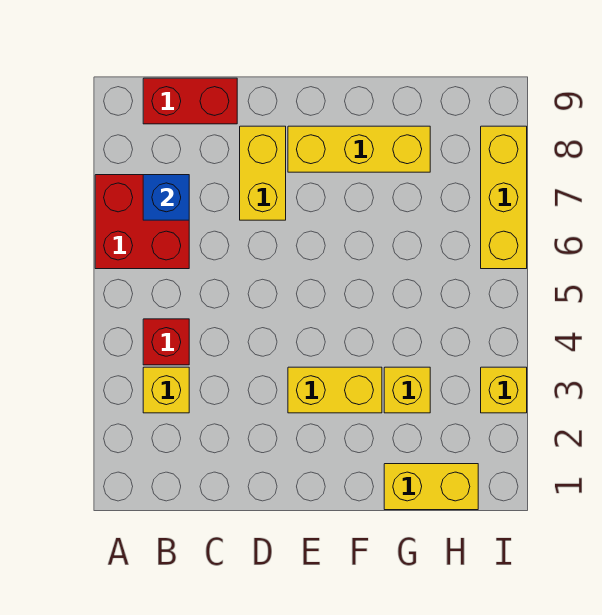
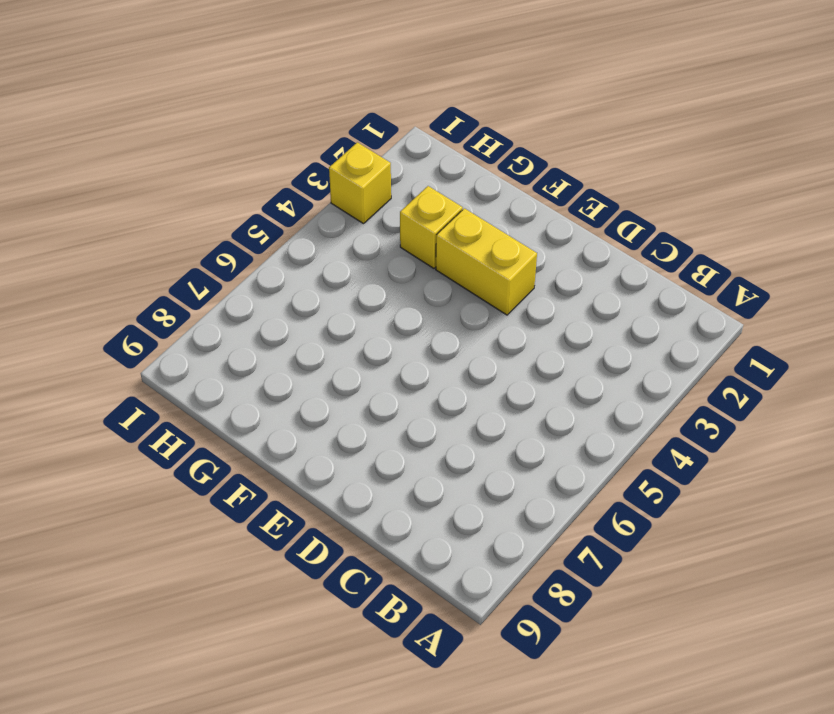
none -> red 2x2 brick [95,175,189,269]
none -> yellow 1x1 brick [143,367,189,413]
none -> red 1x1 brick [143,319,189,365]

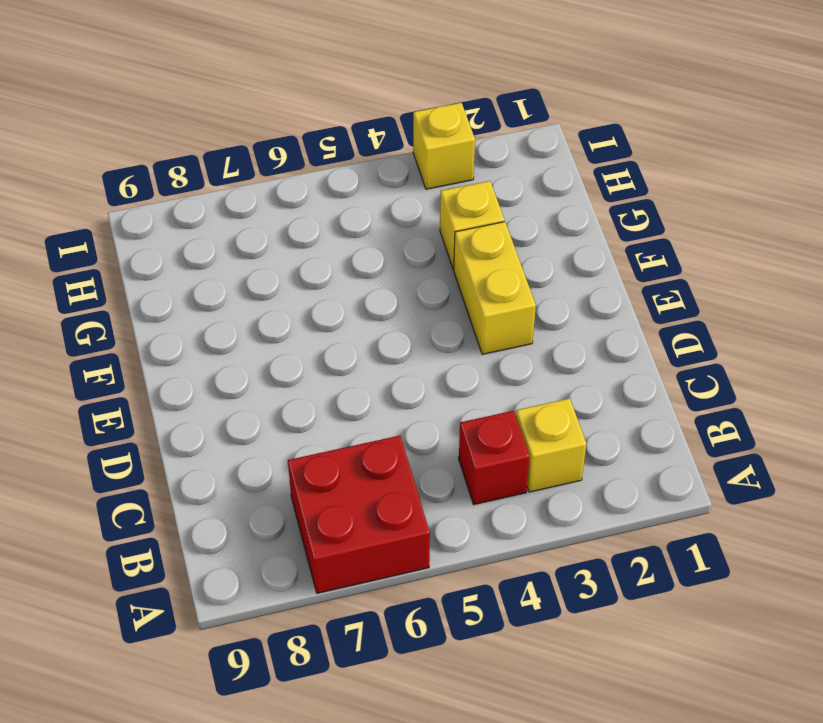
none -> red 1x2 brick [143,78,237,124]
none -> yellow 1x2 brick [240,126,286,220]
none -> yellow 1x3 brick [288,126,430,172]

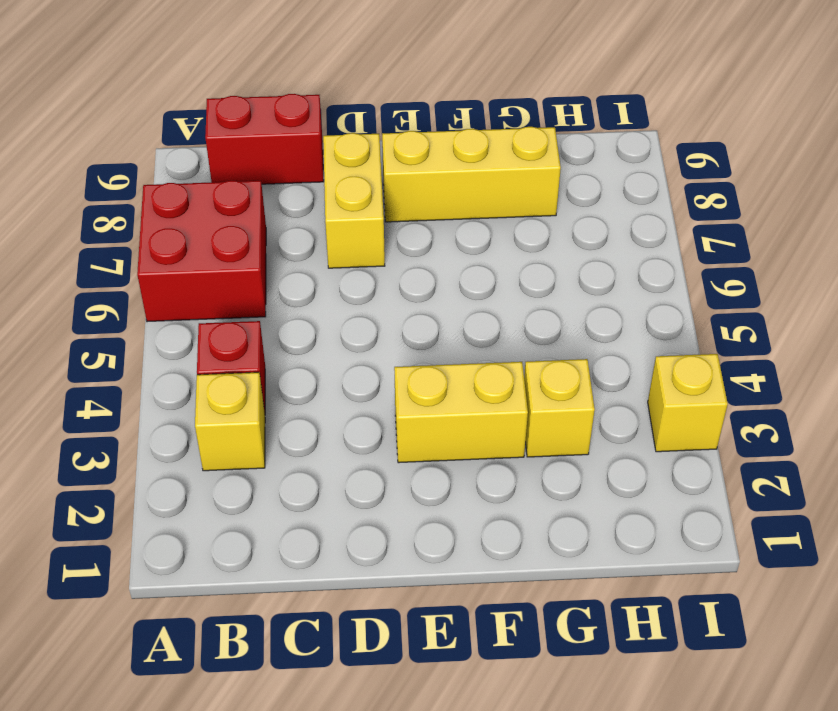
none -> yellow 1x2 brick [384,464,478,510]
none -> yellow 1x3 brick [481,126,527,269]
none -> blue 1x1 brick [143,175,189,220]

